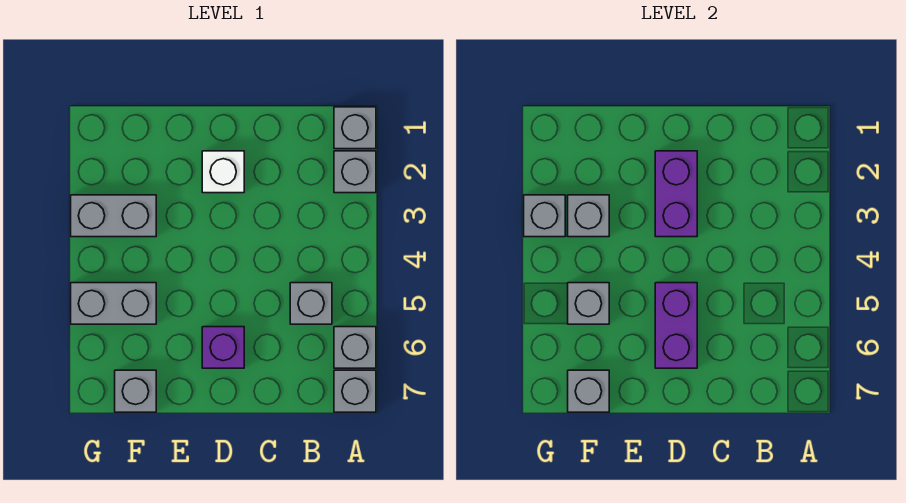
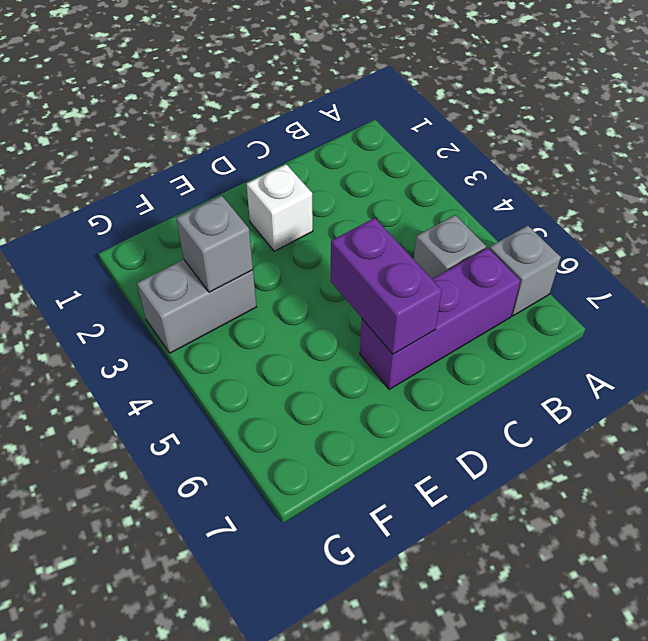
purple 1x3 brick [360,248,520,389] -> purple 1x1 brick [202,327,244,368]
none -> grey 1x1 brick [334,107,376,149]
none -> grey 1x1 brick [334,151,376,193]
none -> grey 1x1 brick [334,370,376,412]

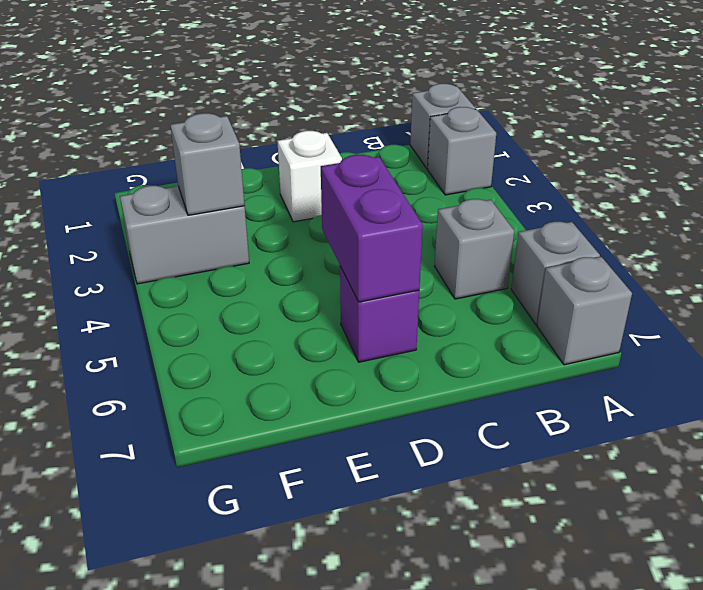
none -> grey 1x2 brick [71,283,156,324]
none -> grey 1x1 brick [115,370,156,412]
none -> purple 1x2 brick [655,151,697,237]

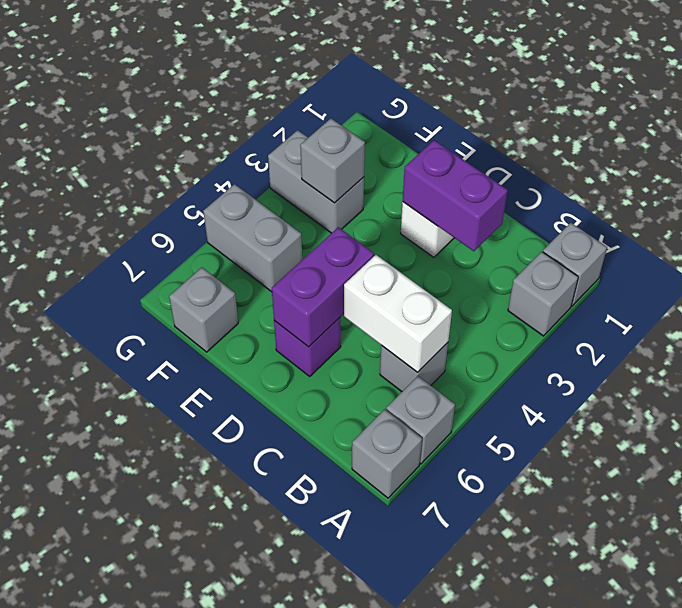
white 1x2 brick [344,255,452,372] -> none
purple 1x2 brick [403,140,508,251] -> purple 1x2 brick turned to [655,151,697,237]
none -> grey 1x1 brick [568,283,609,324]
none -> grey 1x1 brick [568,370,609,412]
none -> grey 1x1 brick [524,195,565,237]

